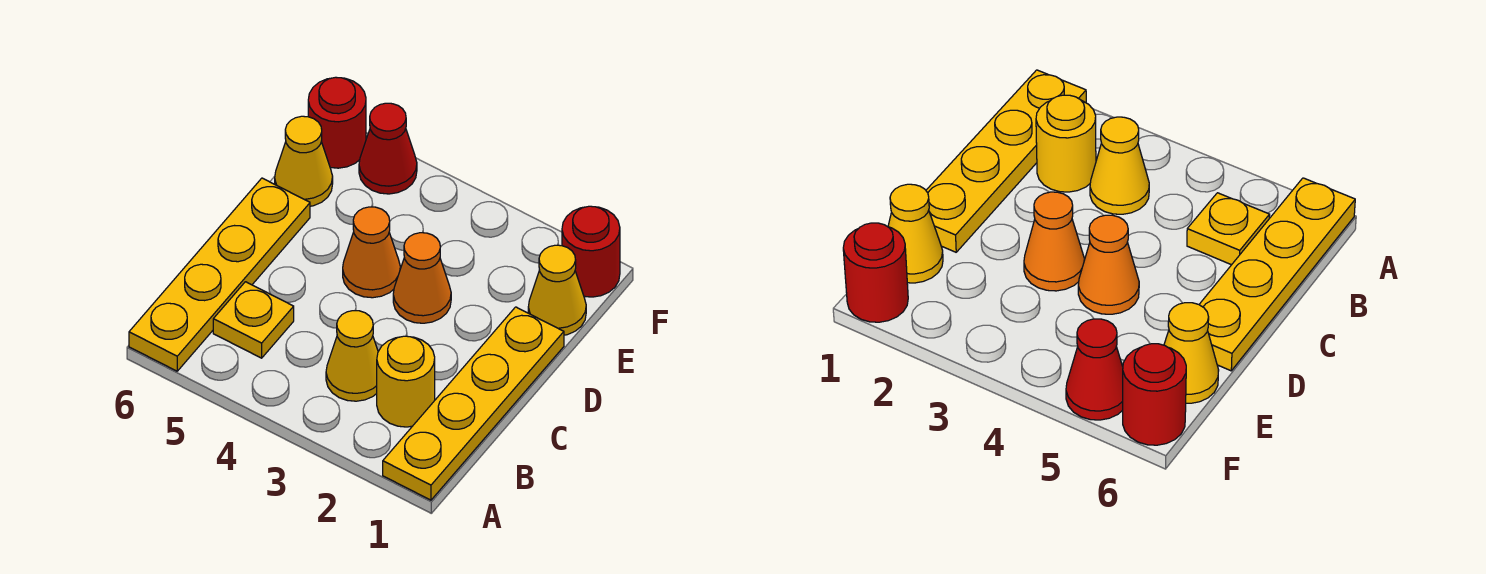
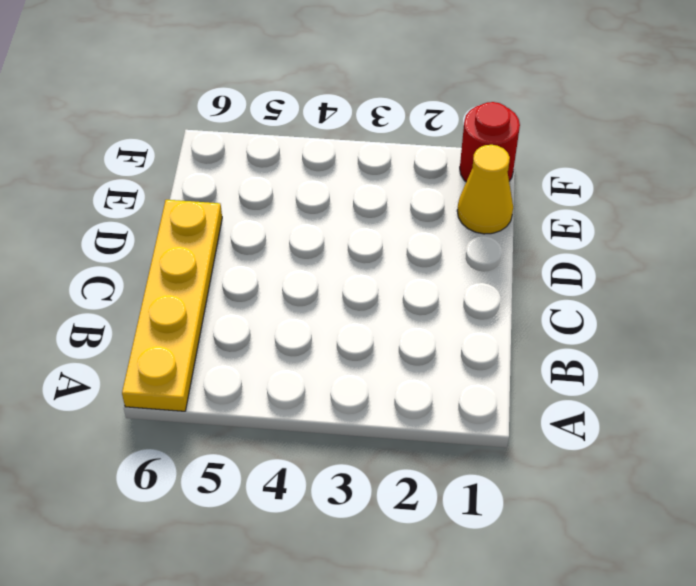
none -> yellow 1x4 plate [383,307,564,500]
none -> yellow 1x1 round brick [377,336,435,427]
none -> yellow 1x1 cone [326,311,378,401]

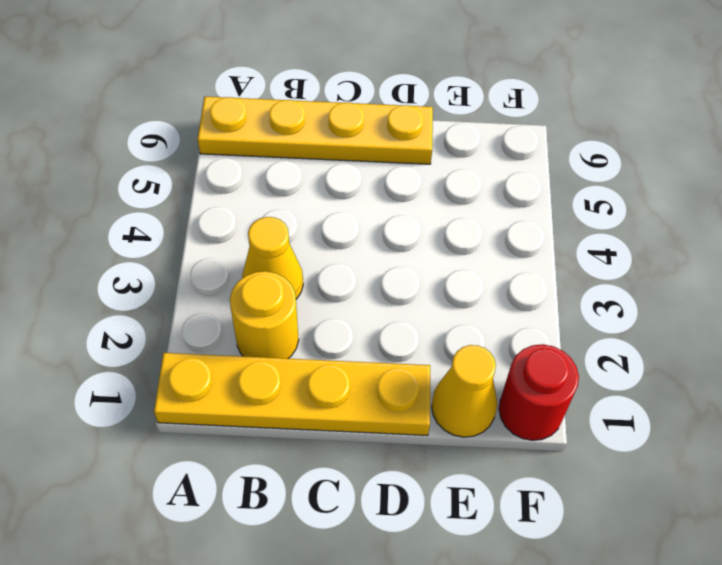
none -> yellow 1x1 plate [213,282,294,358]
none -> orange 1x1 cone [393,233,451,323]
none -> orange 1x1 cone [343,207,400,298]

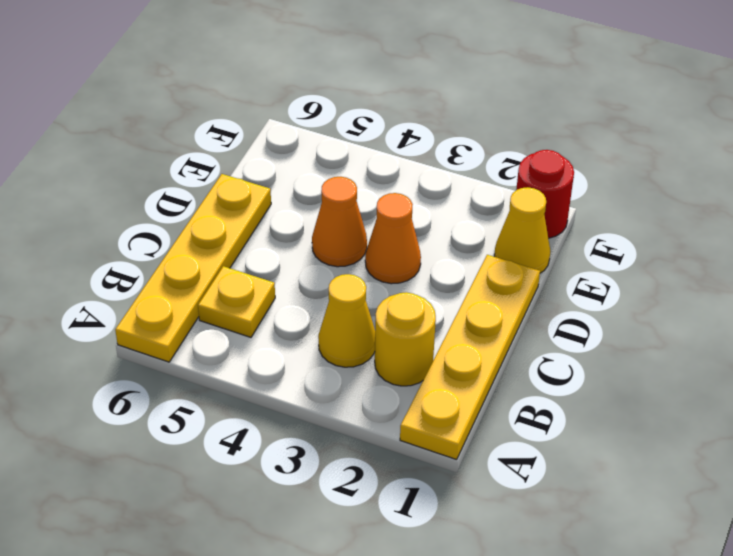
none -> yellow 1x1 cone [275,116,333,206]
none -> red 1x1 cone [359,103,417,194]
none -> red 1x1 round brick [308,77,366,168]

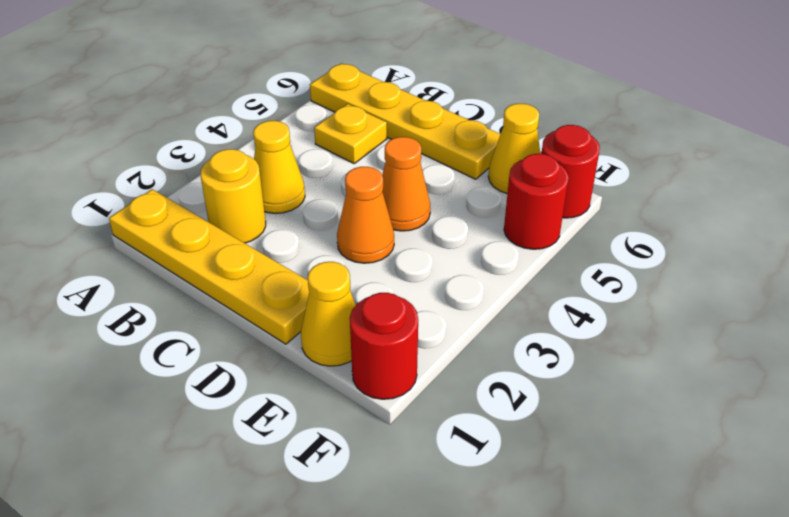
red 1x1 round brick [504,154,569,249] -> red 1x1 cone [359,103,417,194]

